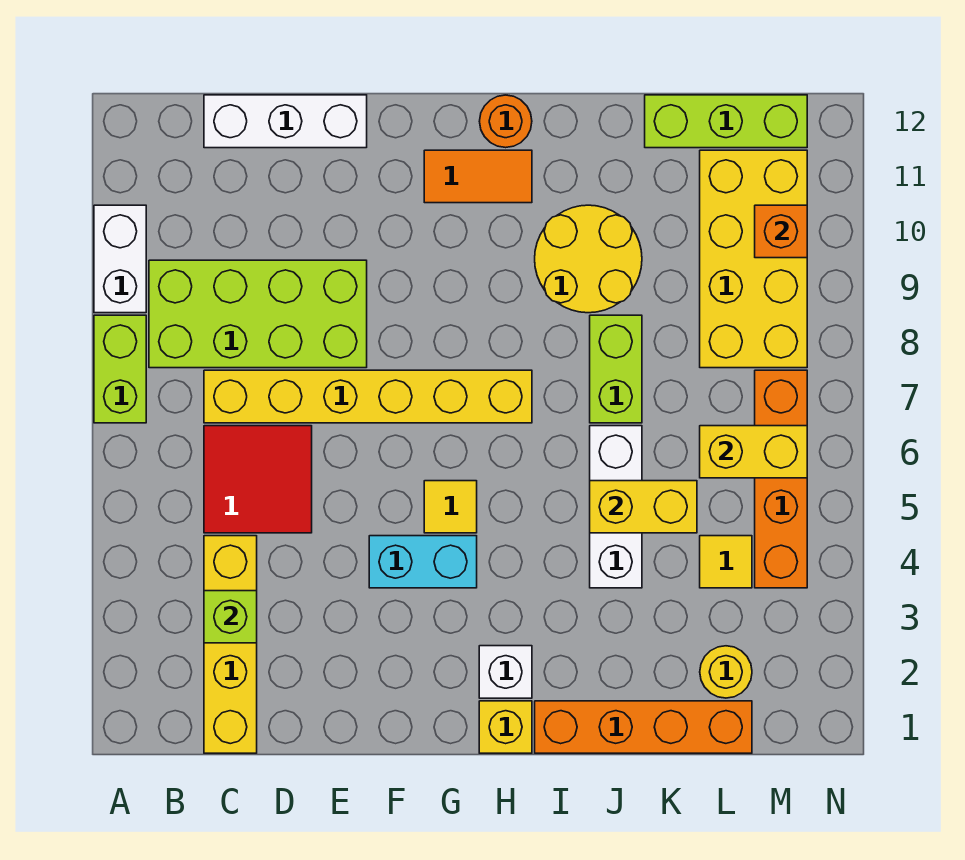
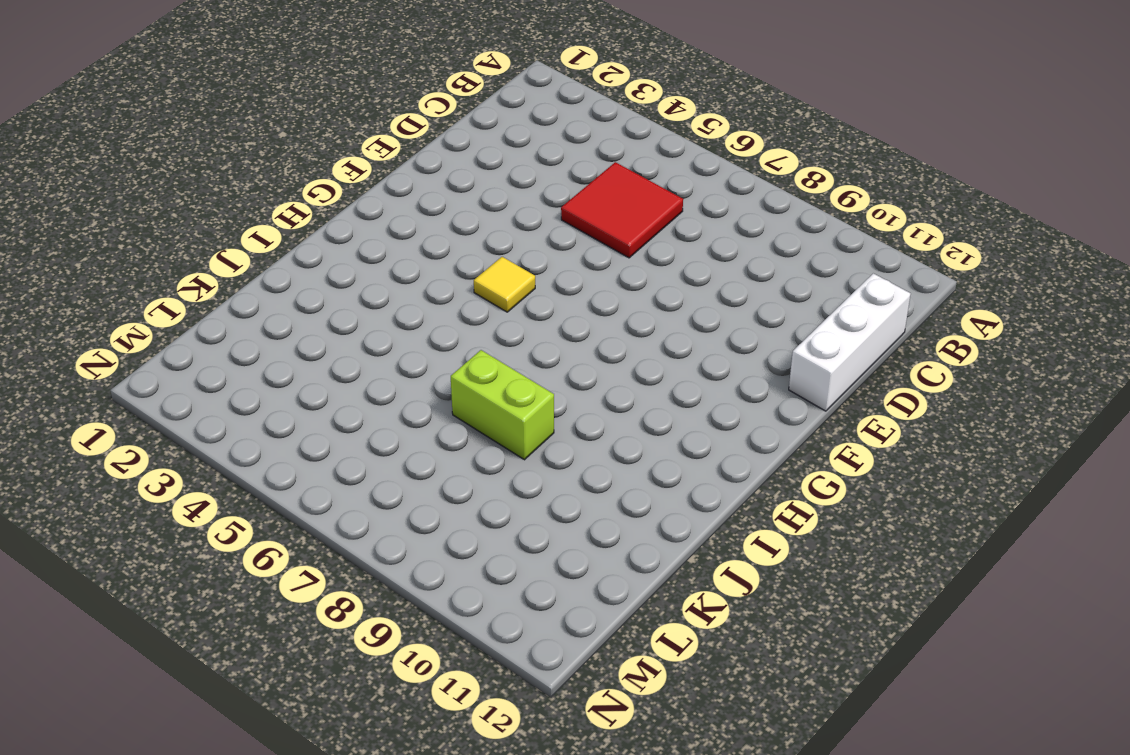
none -> lime 1x2 brick [94,315,146,423]
none -> white 1x2 brick [94,205,146,313]
none -> lime 2x4 brick [149,260,367,368]

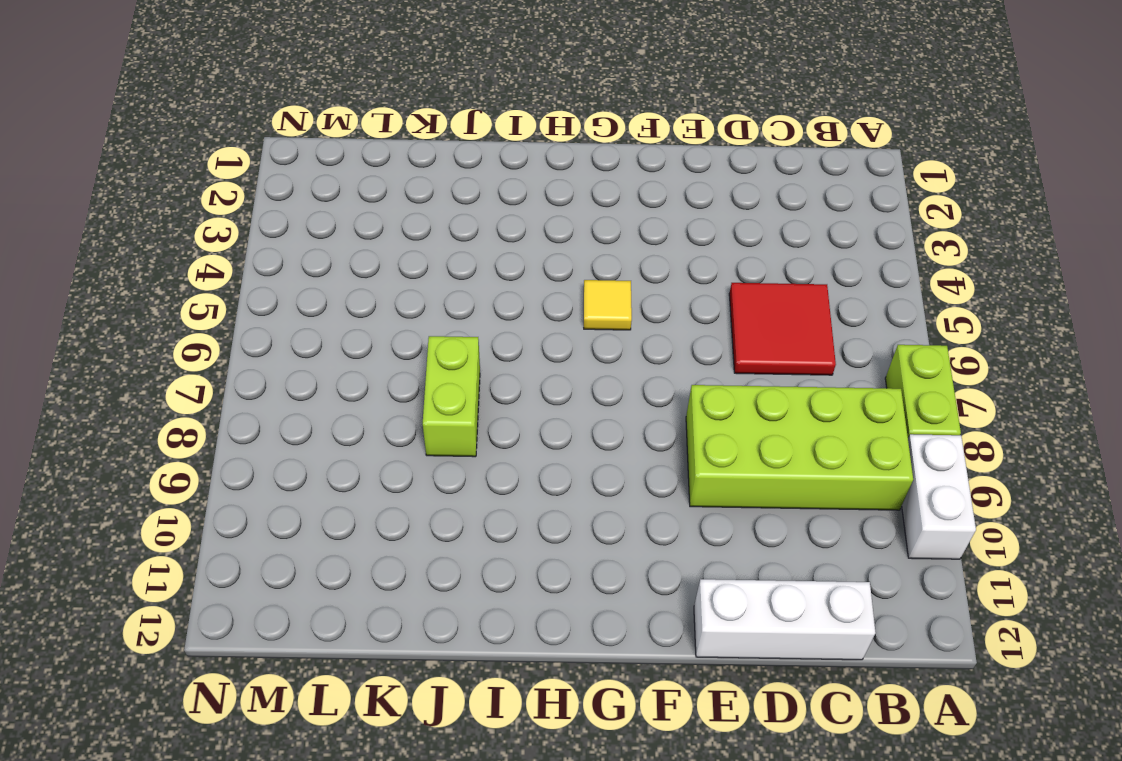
none -> yellow 1x4 brick [204,536,257,753]
none -> yellow 1x6 brick [204,370,532,423]
none -> cyan 1x2 brick [369,536,477,588]

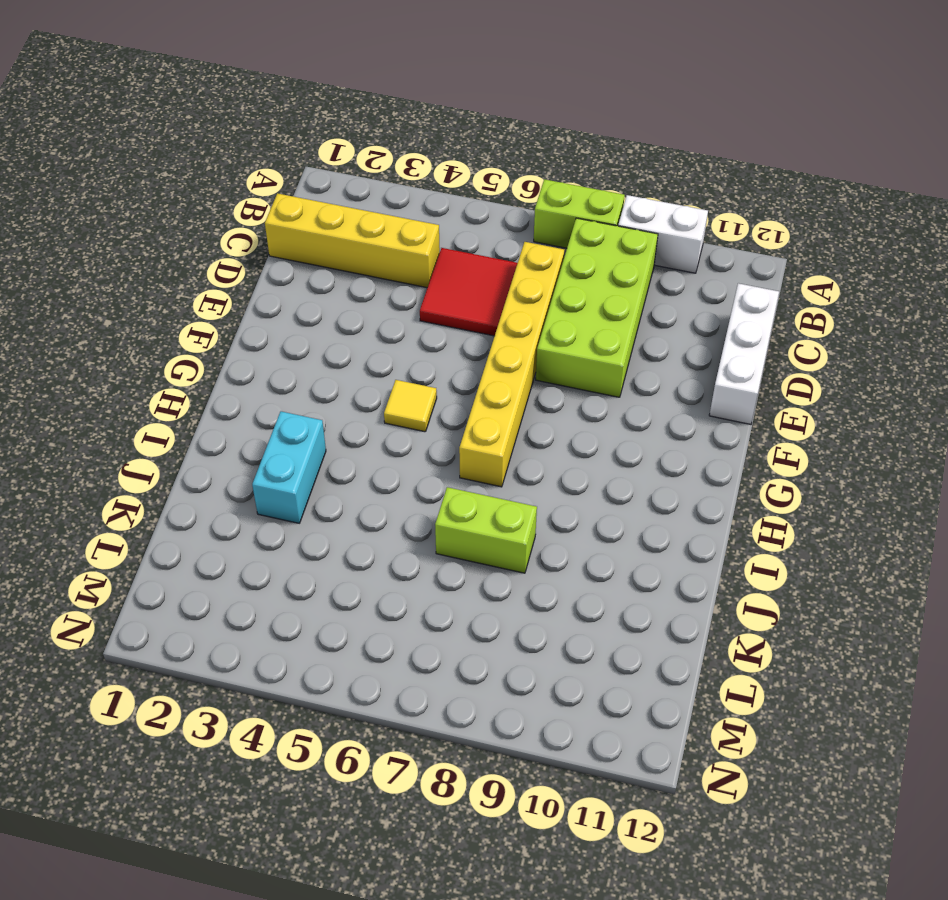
cyan 1x2 brick [252,411,326,523] -> cyan 1x2 brick moved to [369,536,477,588]
none -> orange 1x2 tile [424,150,532,203]
none -> yellow 1x1 brick [479,701,532,753]
none -> white 1x1 brick [479,646,532,698]

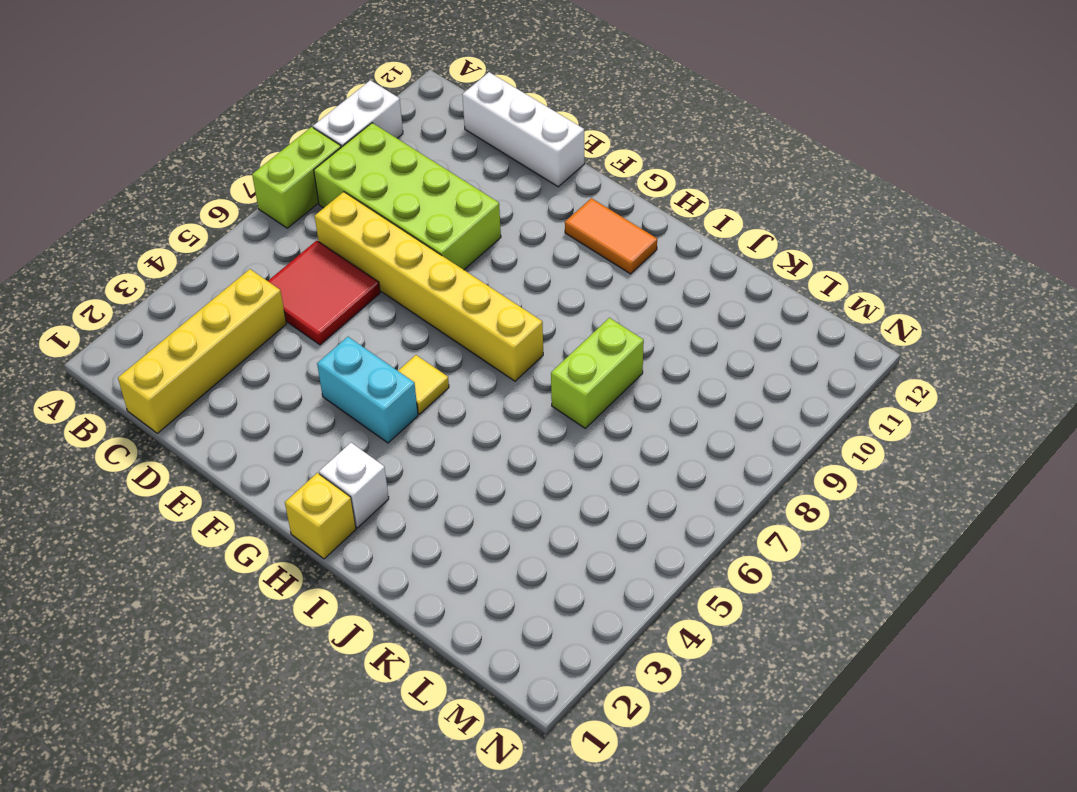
none -> orange 1x1 round brick [479,95,532,148]
none -> orange 1x4 brick [535,701,752,753]
none -> yellow 2x2 round brick [535,205,642,313]

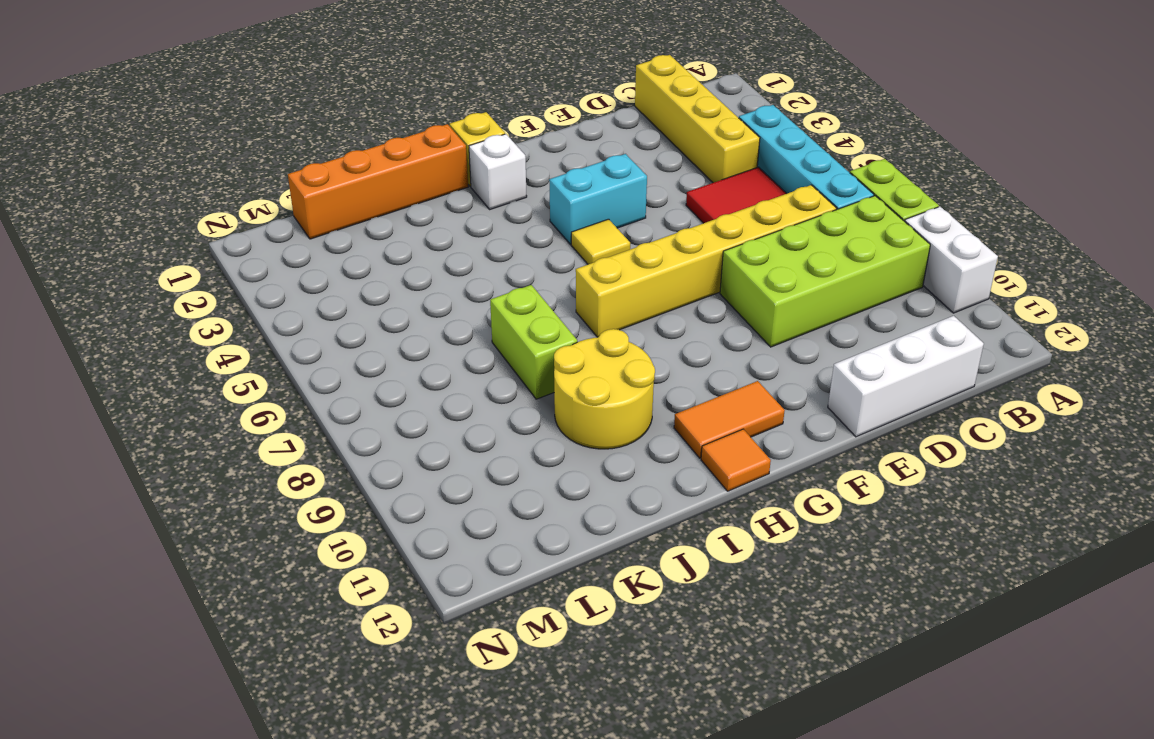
cyan 1x4 brick [739,105,874,210] -> none
orange 1x1 tile [701,429,771,491] -> orange 1x1 round brick [479,95,532,148]
none -> white 1x3 brick [590,426,642,588]
none -> lime 1x3 brick [645,95,807,148]
none -> yellow 1x1 round brick [700,646,752,698]

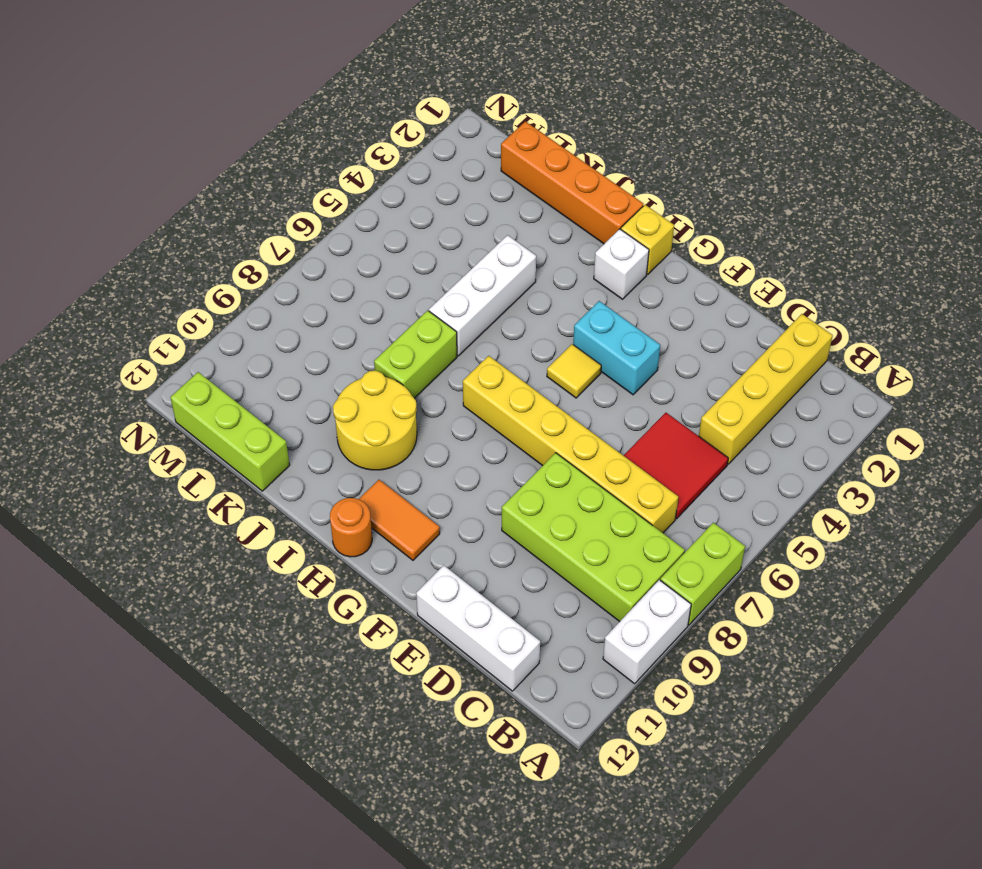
none -> yellow 1x1 round brick [700,646,752,698]
none -> yellow 1x1 tile [700,536,752,588]
none -> yellow 2x4 brick [700,150,807,368]

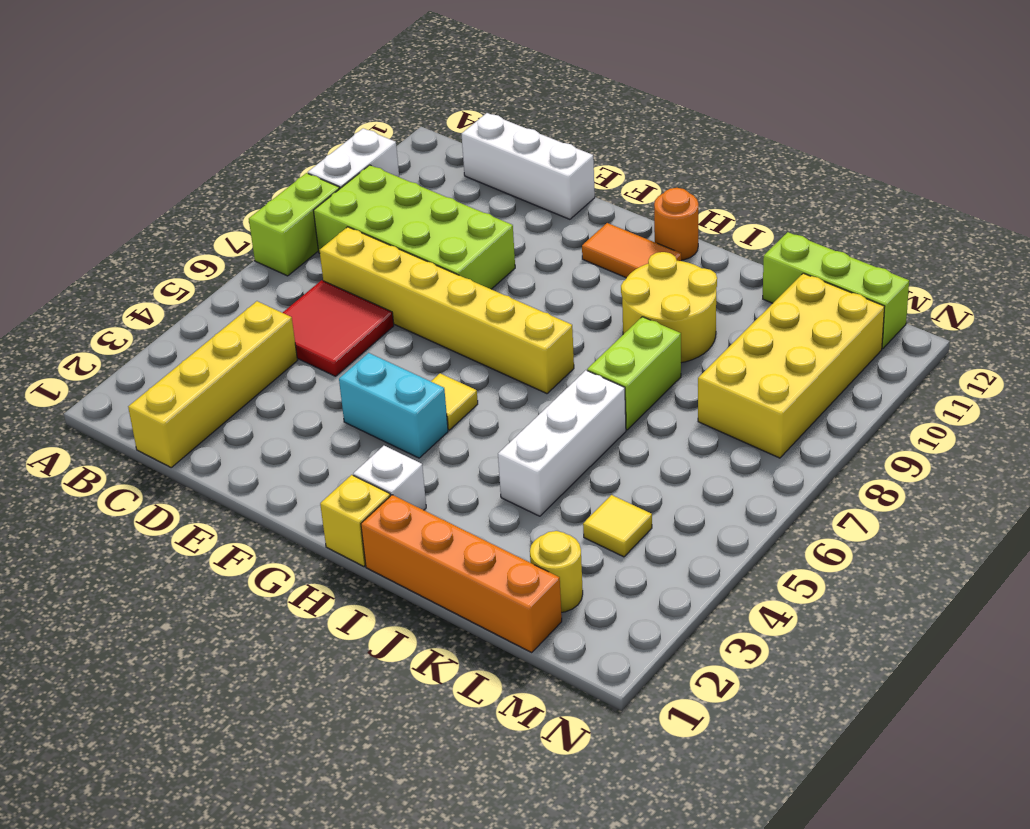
none -> orange 1x4 brick [755,370,807,588]
none -> lime 1x1 brick [204,591,257,643]
none -> yellow 1x2 brick [590,481,697,533]

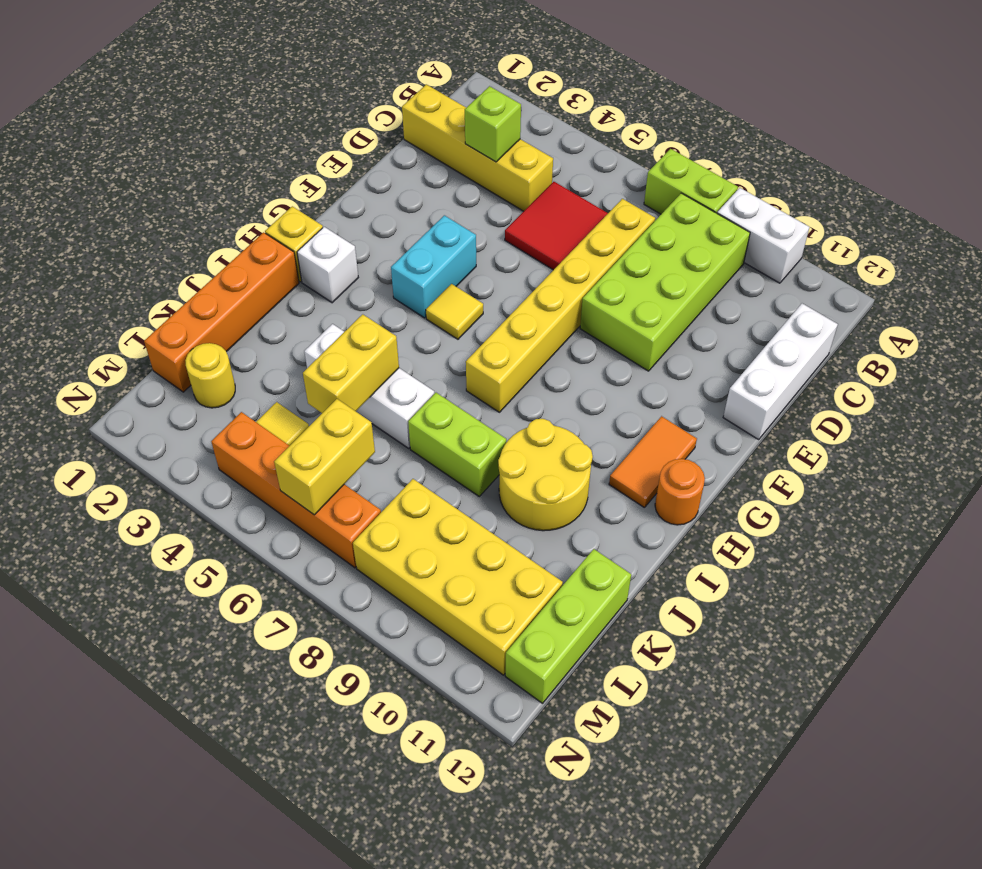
none -> orange 1x1 brick [755,205,807,258]

